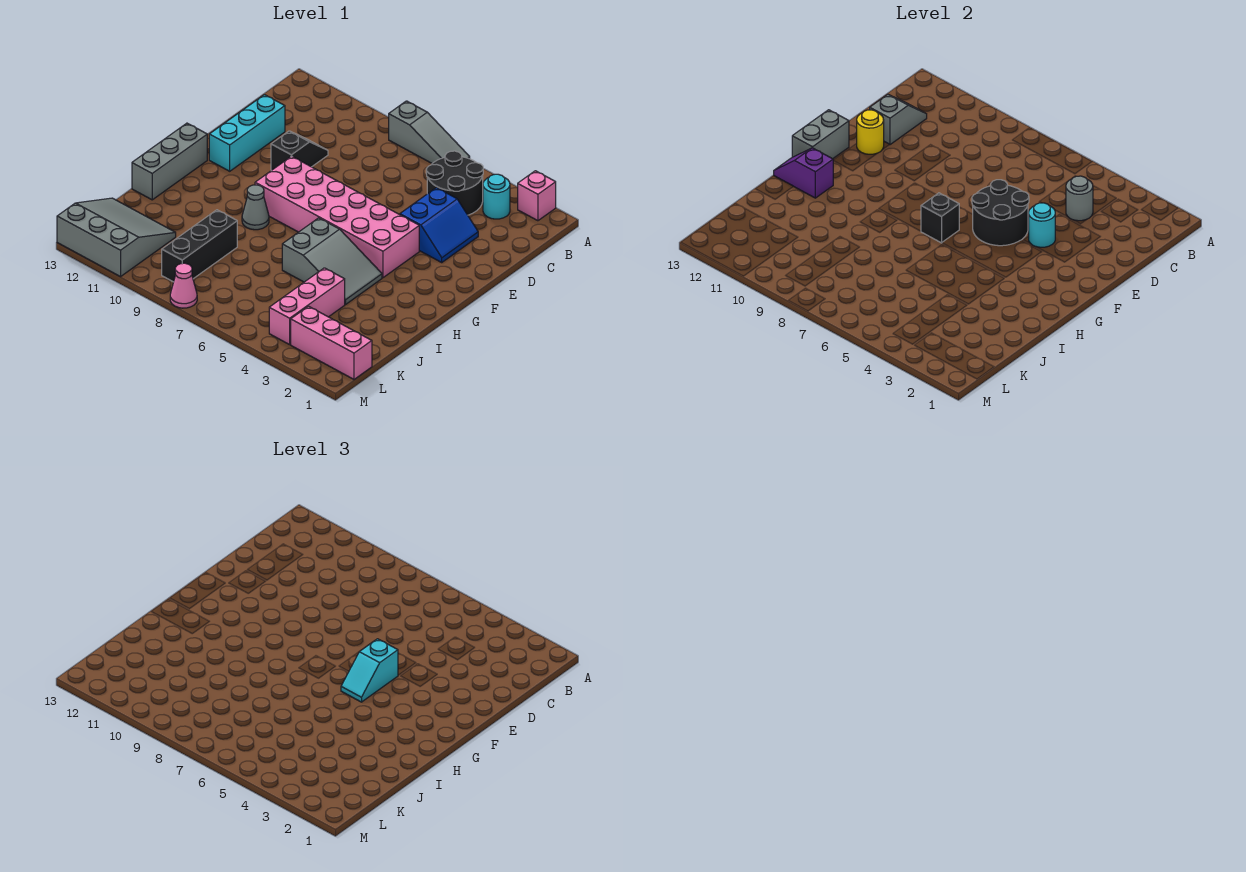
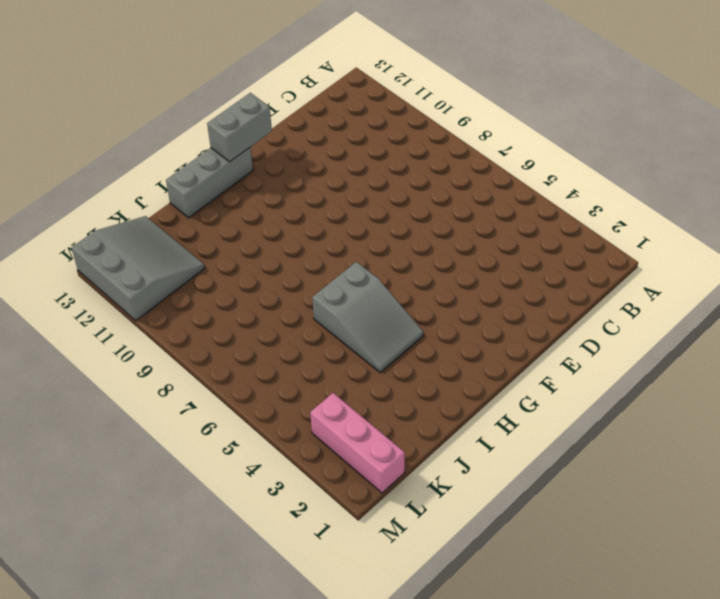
none -> pink 1x1 brick [518,171,556,221]
none -> grey 1x3 slope [389,101,470,163]
none -> cyan 1x1 round brick [483,174,510,219]

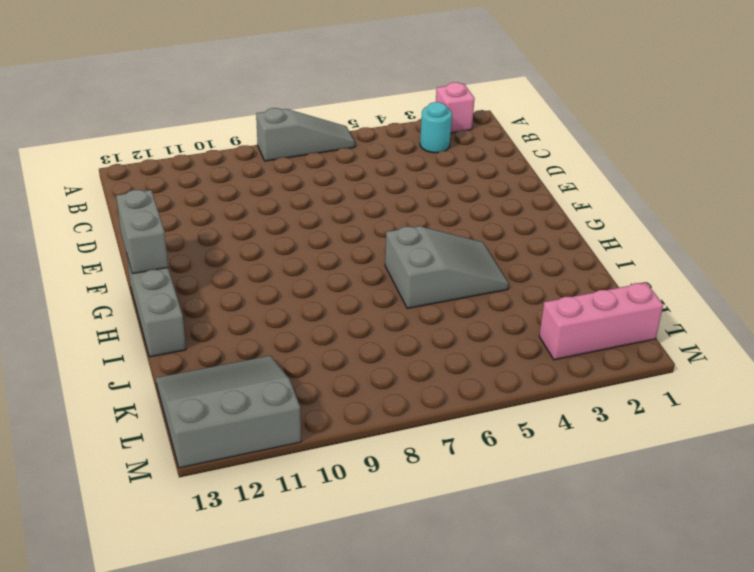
none -> black 2x2 round brick [426,151,483,215]
none -> blue 2x2 slope [400,188,478,262]
none -> black 1x2 slope [271,131,328,171]

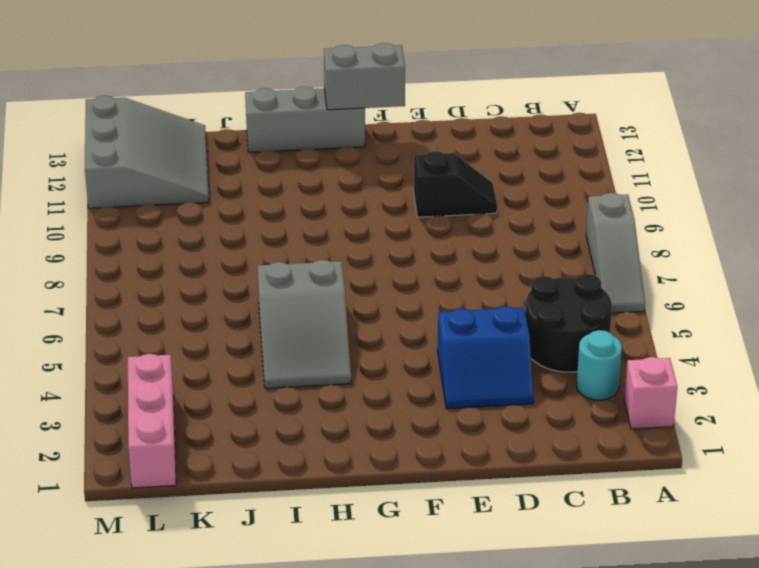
none -> cyan 1x3 brick [209,95,285,171]
none -> pink 2x6 brick [255,156,419,278]
none -> grey 1x1 cone [242,185,269,230]

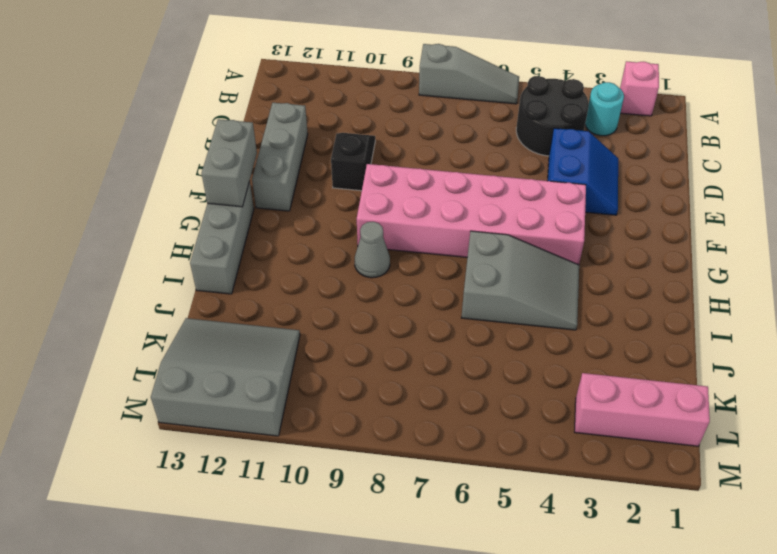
grey 1x3 brick [252,103,308,211] -> cyan 1x3 brick [209,95,285,171]
none -> pink 1x3 brick [269,268,345,345]
none -> black 1x3 brick [162,210,237,282]
none -> pink 1x1 cone [170,263,197,308]

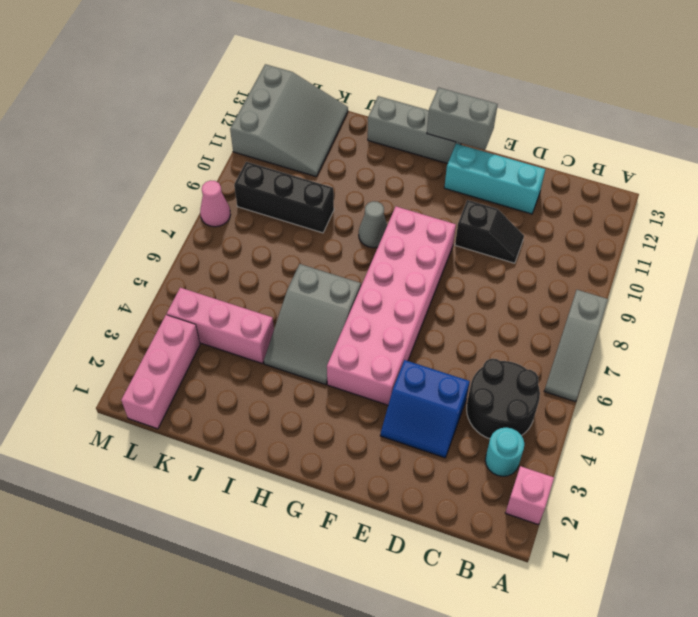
none -> grey 1x1 round brick [1066,176,1093,221]
none -> grey 1x2 slope [870,94,927,145]
none -> cyan 1x1 round brick [1029,203,1055,247]

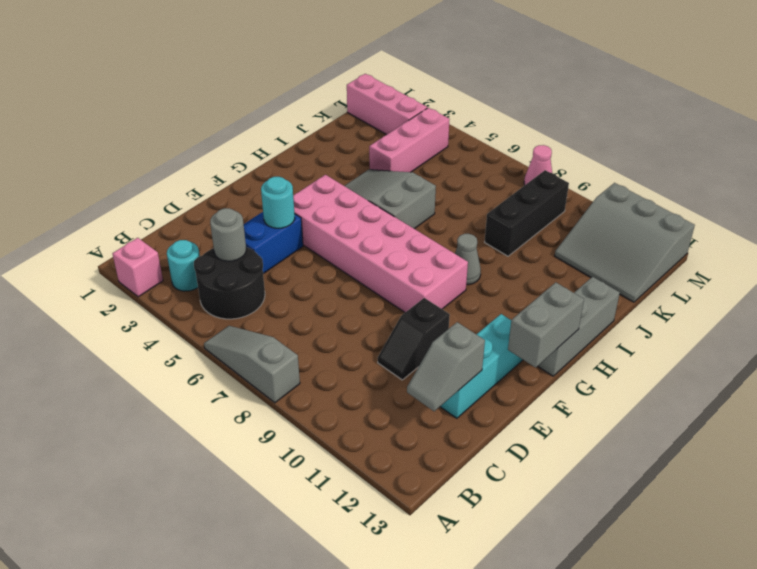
none -> black 2x2 round brick [972,180,1029,246]
none -> yellow 1x1 round brick [857,110,884,154]
none -> black 1x1 brick [921,193,959,243]

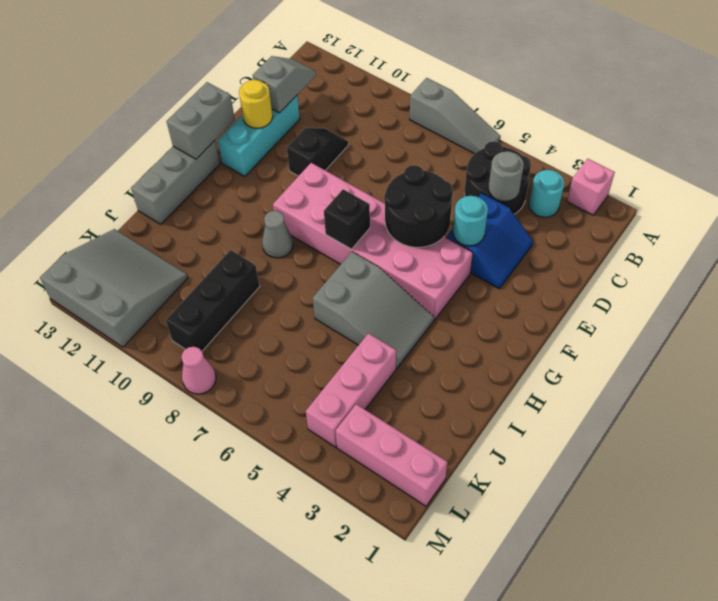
none -> purple 1x2 slope [774,148,833,198]
none -> cyan 1x2 slope [341,639,398,702]

